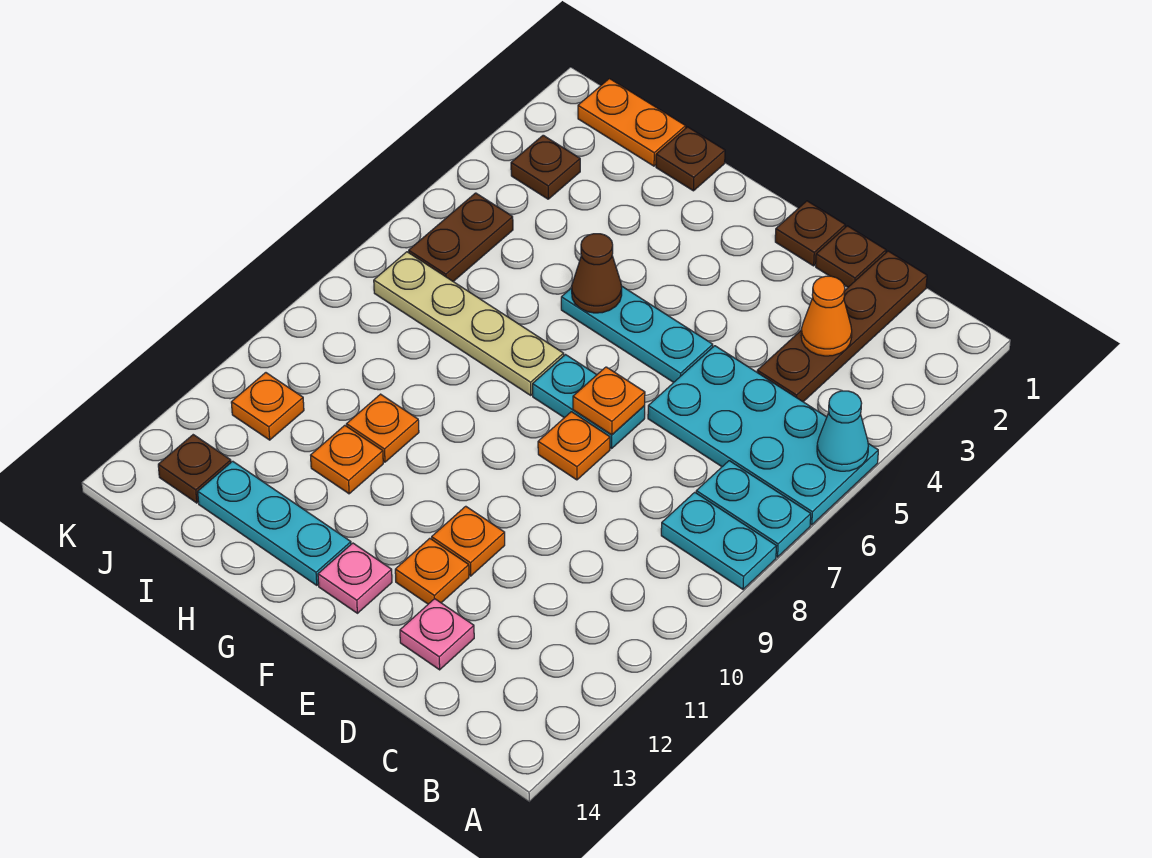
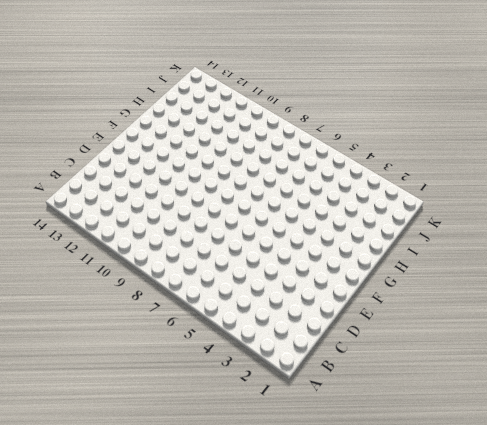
none -> cyan 2x4 plate [648,346,878,525]
none -> cyan 1x2 plate [696,461,811,557]
none -> cyan 1x2 plate [661,492,776,589]

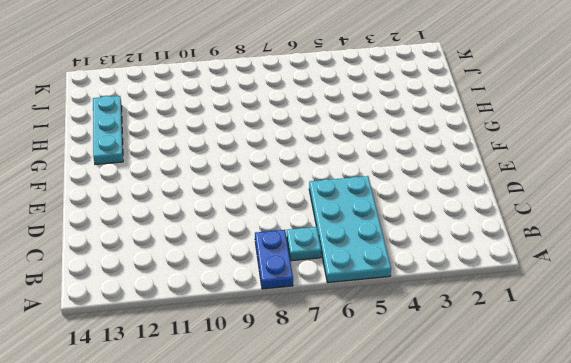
blue 1x2 plate [255,230,293,289] -> cyan 1x2 plate [661,492,776,589]
cyan 1x1 plate [287,227,321,261] -> cyan 1x2 plate [696,461,811,557]
none -> brown 1x4 plate [757,251,927,402]
none -> brown 1x1 plate [816,226,886,287]
none -> pink 1x1 plate [400,599,474,670]

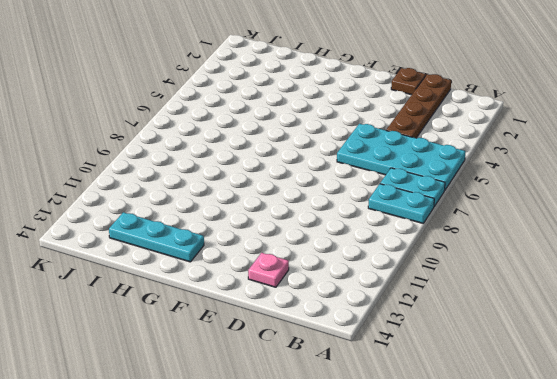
none -> brown 1x1 plate [775,201,845,266]
none -> cyan 1x3 plate [561,286,713,382]
none -> cyan 1x2 plate [533,355,645,448]

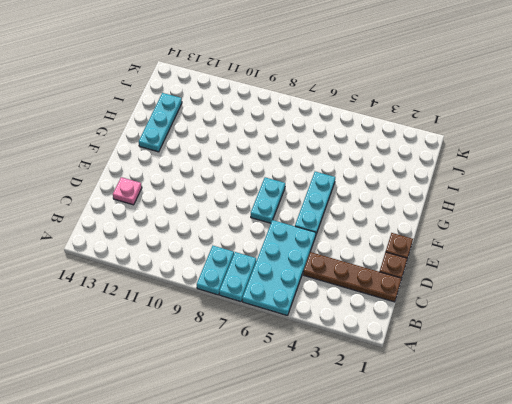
none -> orange 1x1 plate [538,412,610,480]
none -> orange 1x1 plate [432,506,505,576]
none -> orange 1x1 plate [395,538,469,604]

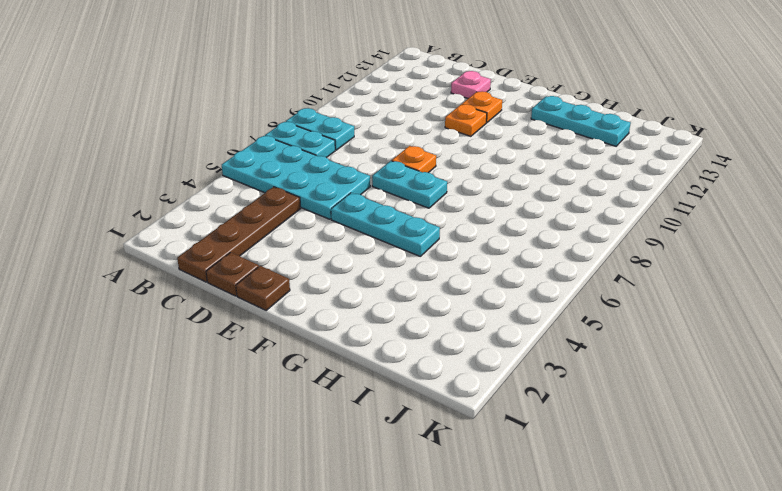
none -> pink 1x1 plate [318,543,392,613]
none -> tan 1x4 plate [374,252,564,395]
none -> brown 1x1 plate [656,127,725,191]

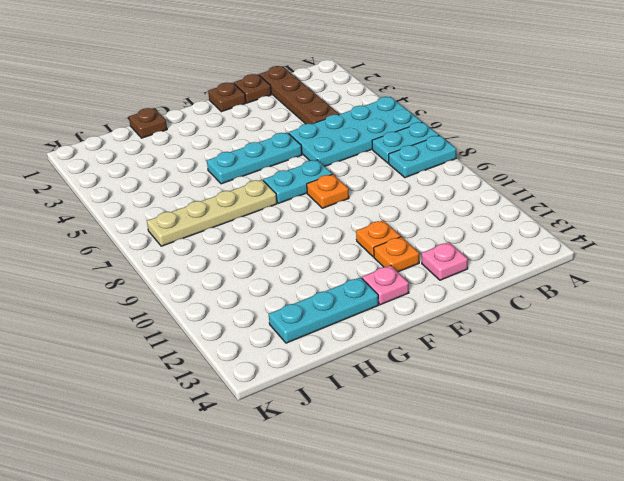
none -> orange 1x1 plate [347,394,419,462]
none -> orange 1x1 plate [311,425,383,494]
none -> orange 1x2 plate [578,79,686,166]

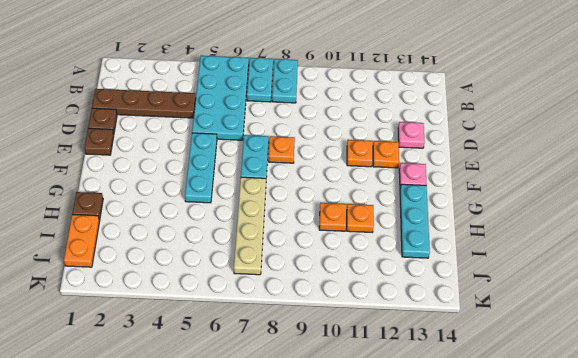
none -> brown 1x1 plate [511,135,580,199]
none -> brown 1x2 plate [409,193,513,282]
none -> orange 1x1 plate [231,373,304,440]

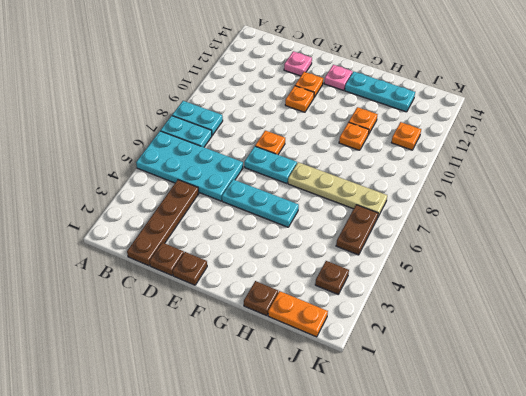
none -> brown 1x1 plate [158,435,231,503]
none -> cyan 1x1 cone [817,391,868,471]
none -> orange 1x1 cone [801,276,852,356]

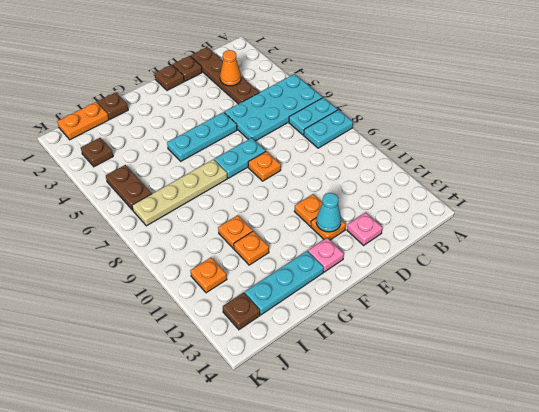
cyan 1x1 cone [316,193,341,232] -> cyan 1x1 cone moved to [817,391,868,471]
none -> orange 1x1 plate [573,367,645,435]
none -> brown 1x1 cone [572,234,622,313]

